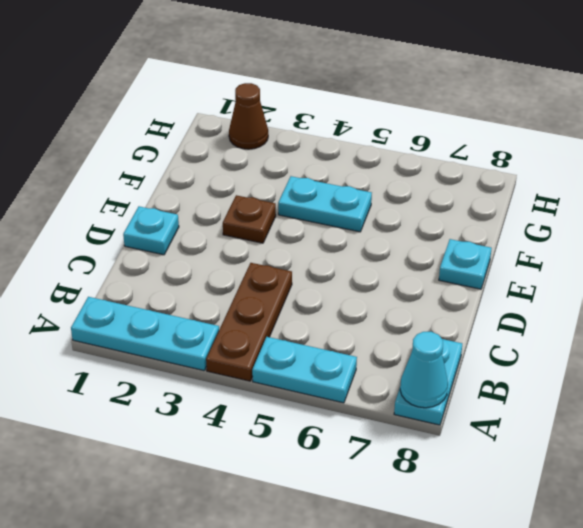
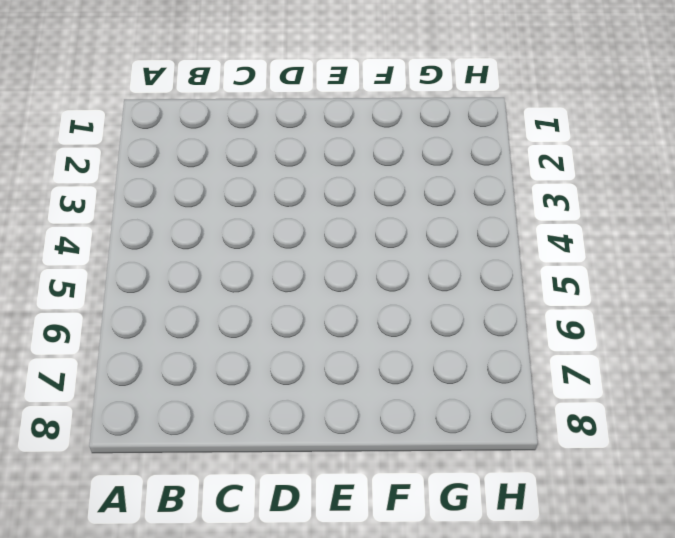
none -> cyan 1x3 plate [71,297,219,371]
none -> brown 1x3 plate [206,263,292,381]

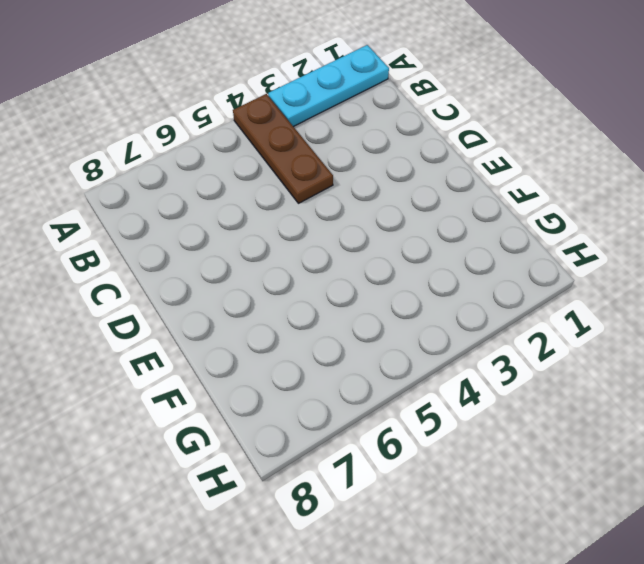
none -> cyan 1x2 plate [252,337,357,403]
none -> cyan 1x2 plate [394,339,462,425]

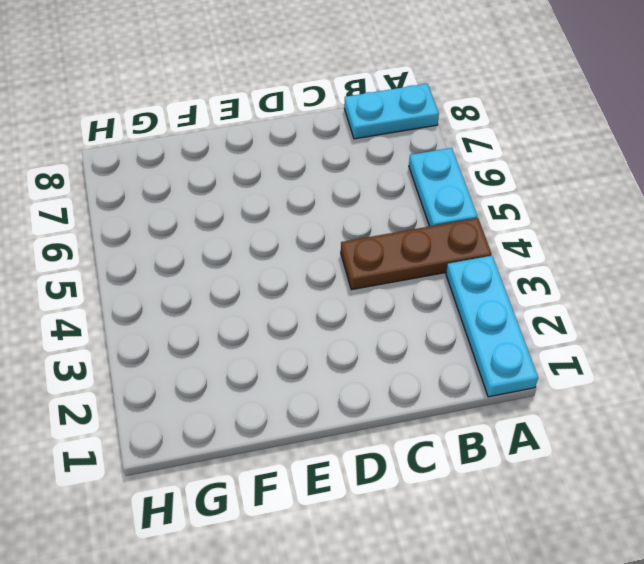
none -> cyan 1x1 plate [123,206,179,255]
none -> brown 1x1 plate [223,195,276,243]

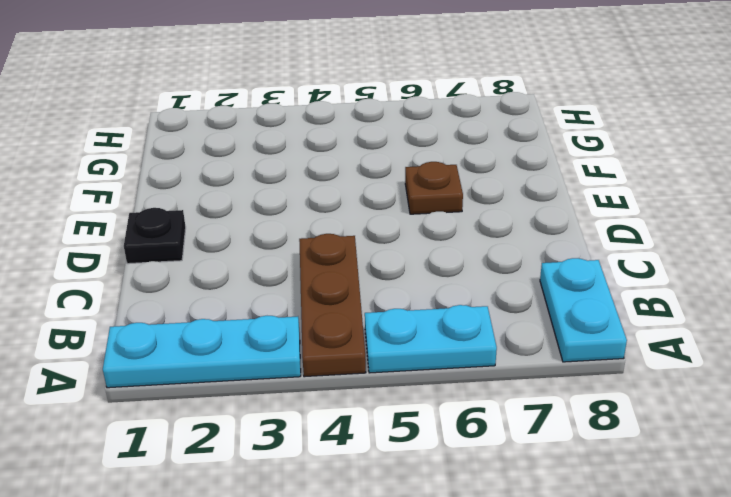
black 1x1 plate [124,208,186,264] -> cyan 1x1 plate [123,206,179,255]
brown 1x1 plate [405,162,463,214] -> brown 1x1 plate moved to [223,195,276,243]
none -> cyan 1x1 plate [439,239,492,289]
none -> cyan 1x2 plate [278,176,372,232]

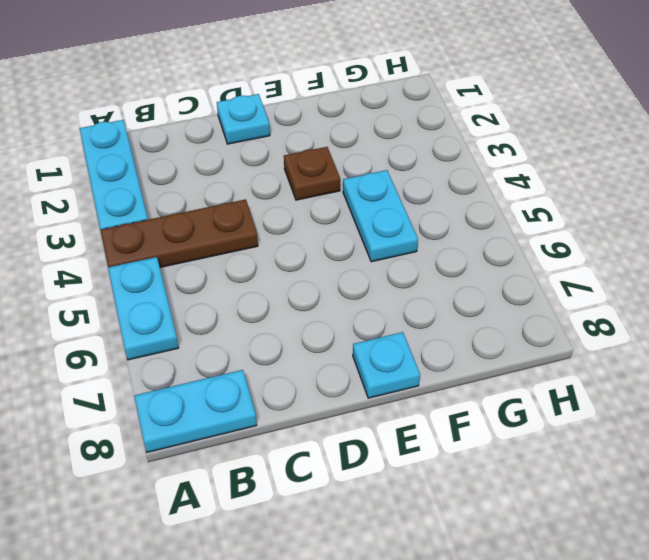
none -> brown 1x1 cone [229,83,268,149]
none -> cyan 1x1 cone [400,332,448,408]

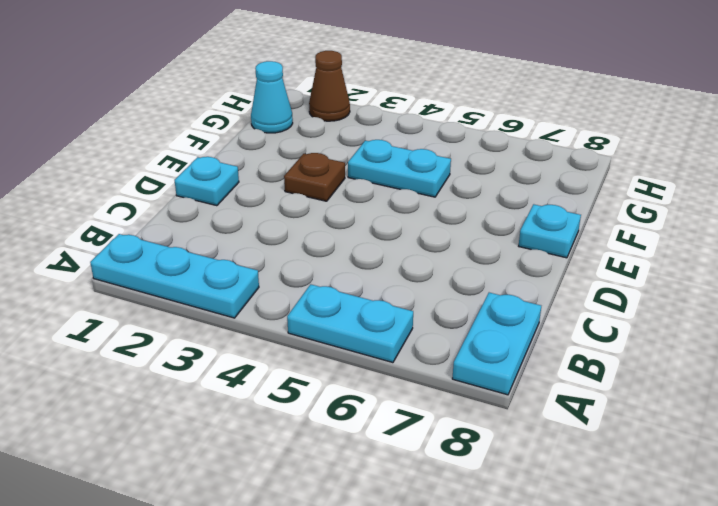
cyan 1x1 cone [251,61,293,133] -> cyan 1x1 cone moved to [400,332,448,408]
none -> brown 1x3 plate [206,263,292,381]

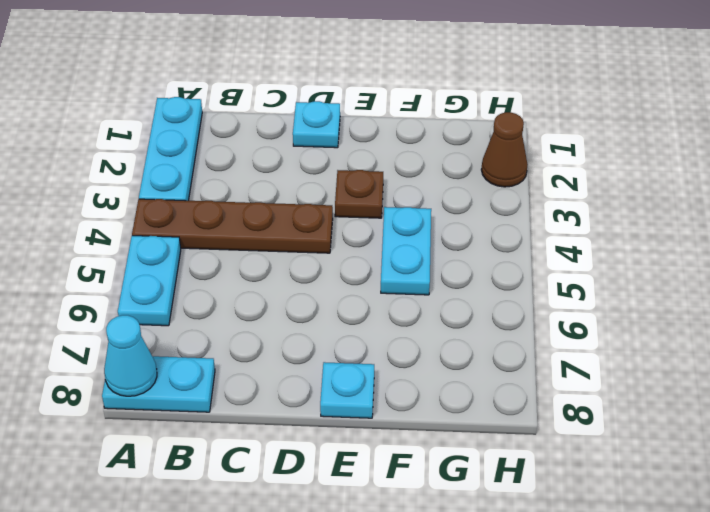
brown 1x4 plate [132,199,333,253] -> brown 1x3 plate [206,263,292,381]

